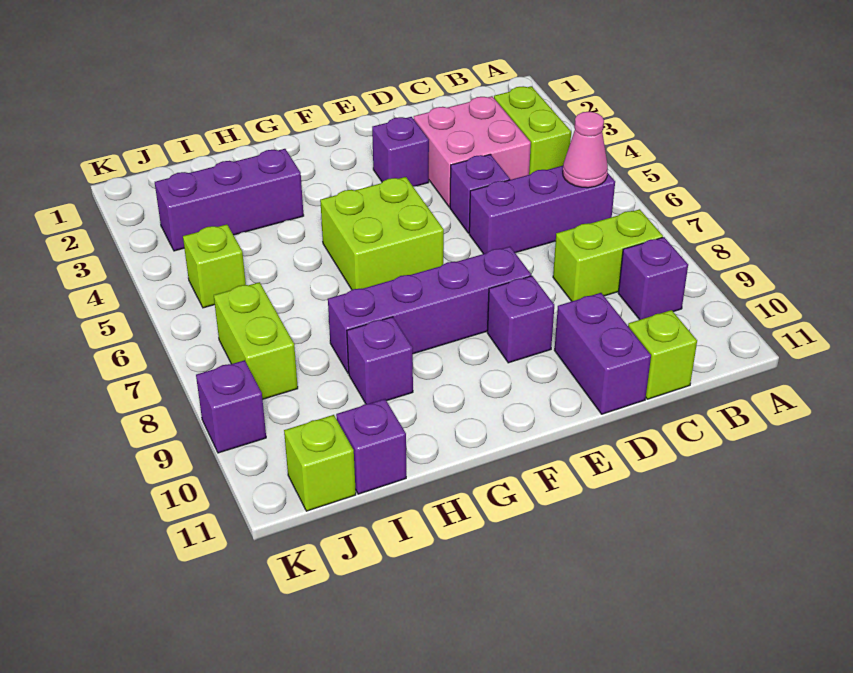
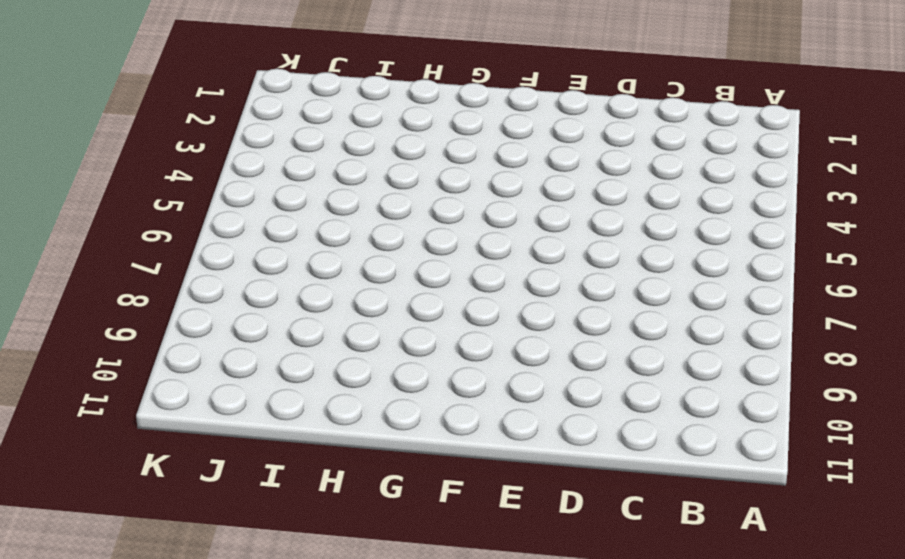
none -> lime 1x2 brick [494,86,571,175]
none -> purple 1x3 brick [469,166,615,254]
none -> lime 1x2 brick [553,209,663,301]

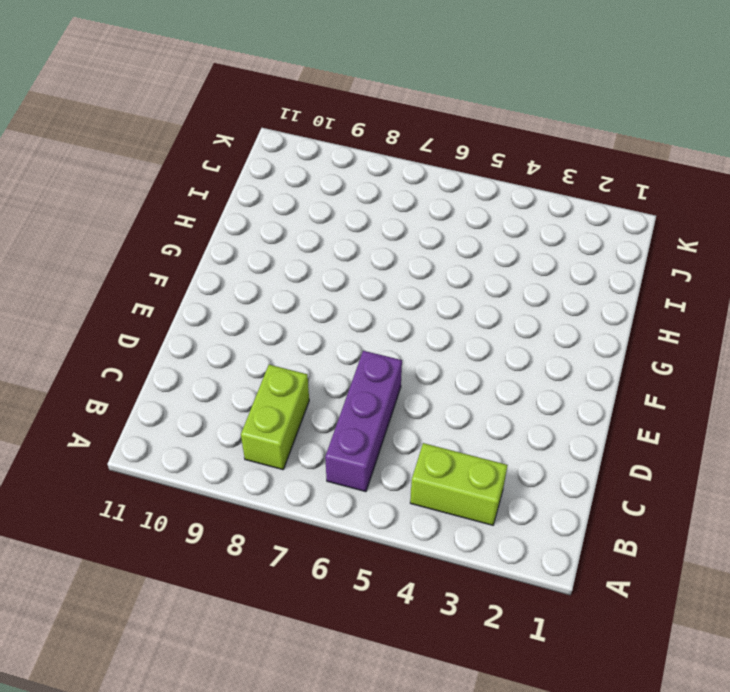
none -> purple 1x1 brick [618,237,688,320]
none -> pink 2x2 brick [414,96,531,207]
none -> lime 1x1 brick [628,310,697,399]

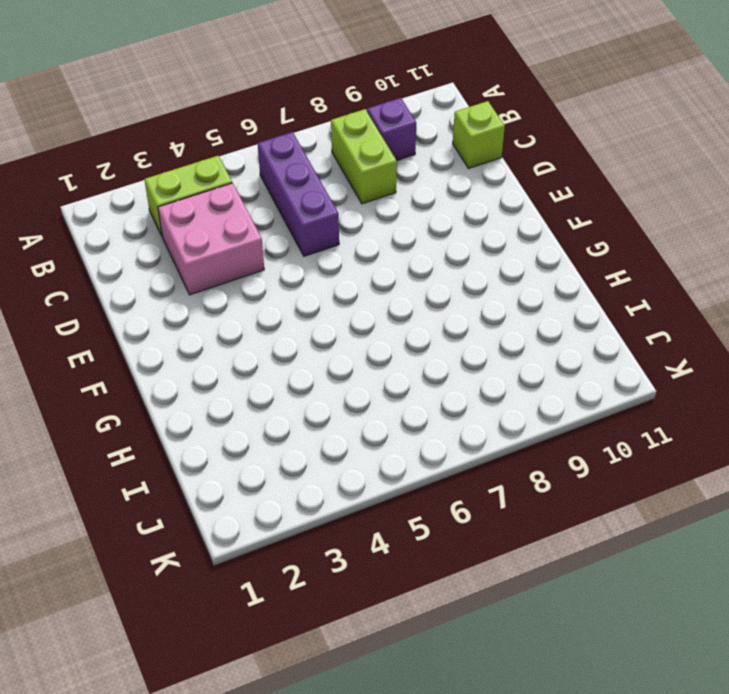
none -> purple 1x1 brick [450,154,510,233]
none -> purple 1x2 brick [555,293,651,414]
none -> purple 1x1 brick [372,117,429,186]

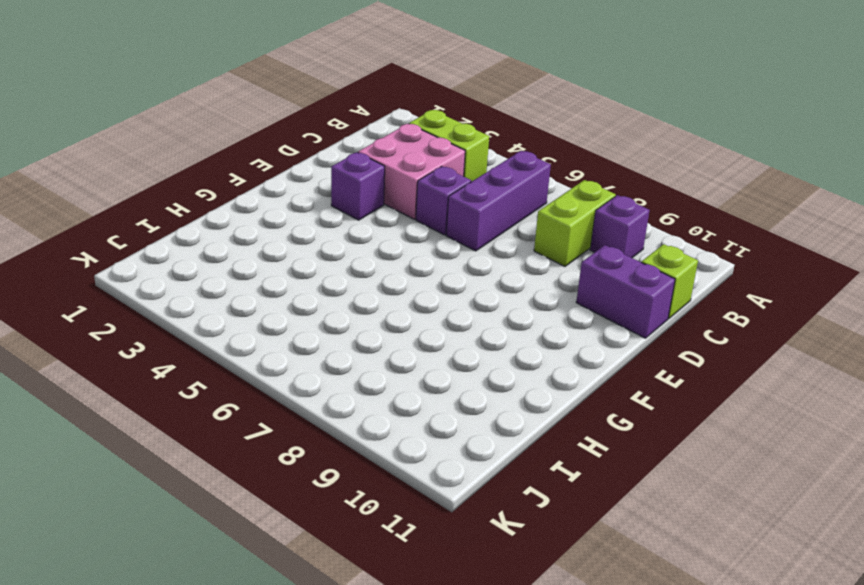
none -> purple 1x4 brick [328,247,531,373]
none -> purple 1x1 brick [487,276,554,363]
none -> lime 2x2 brick [320,177,444,290]

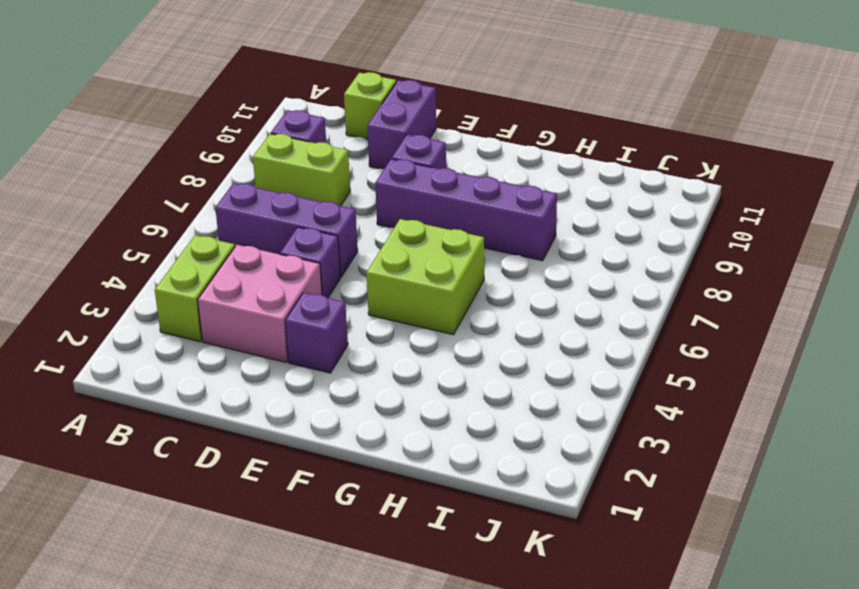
none -> purple 1x3 brick [155,149,304,251]
none -> purple 1x1 brick [347,317,413,404]
none -> purple 1x1 brick [336,399,406,494]

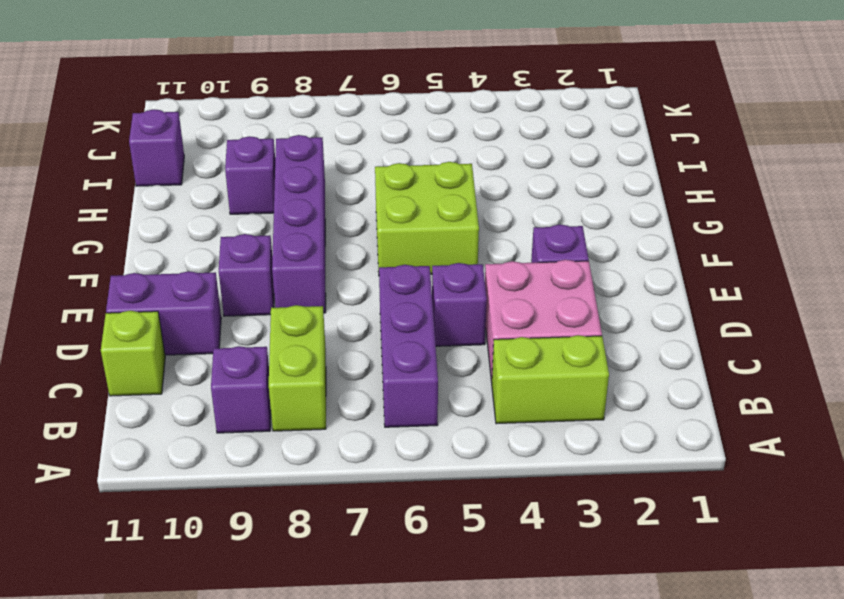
none -> purple 1x3 brick [155,149,304,251]
none -> lime 1x1 brick [183,224,246,308]
none -> lime 1x2 brick [214,282,298,399]

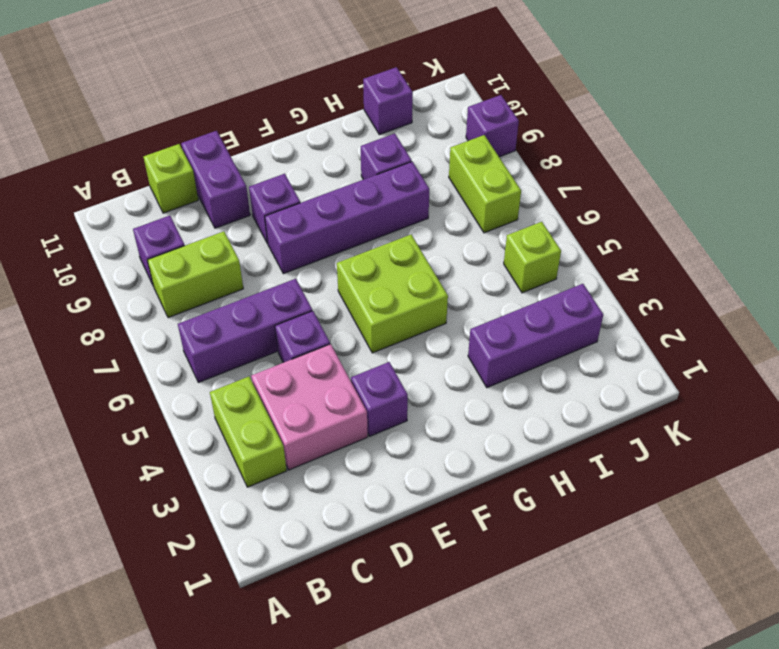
none -> lime 1x1 brick [284,415,356,511]
none -> pink 1x1 cone [563,112,608,188]

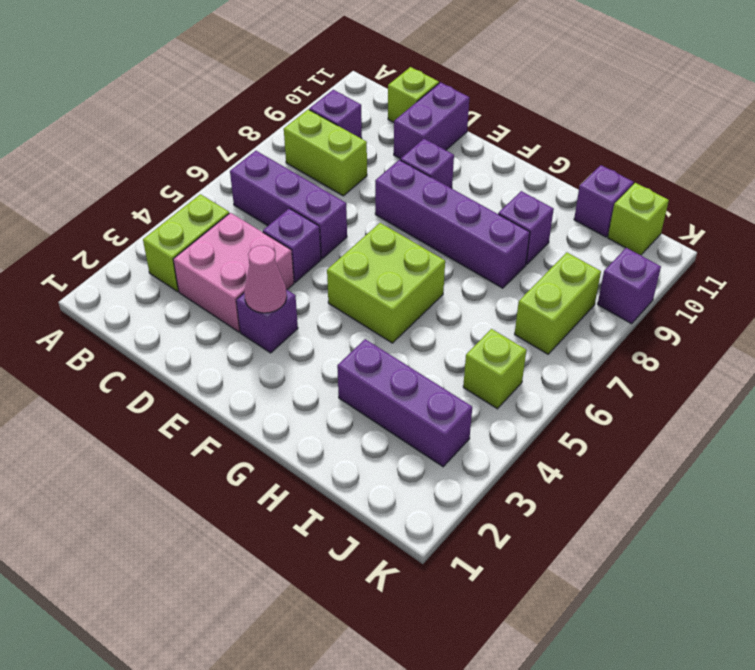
pink 1x1 cone [244,245,287,313] -> pink 1x1 cone moved to [563,112,608,188]

